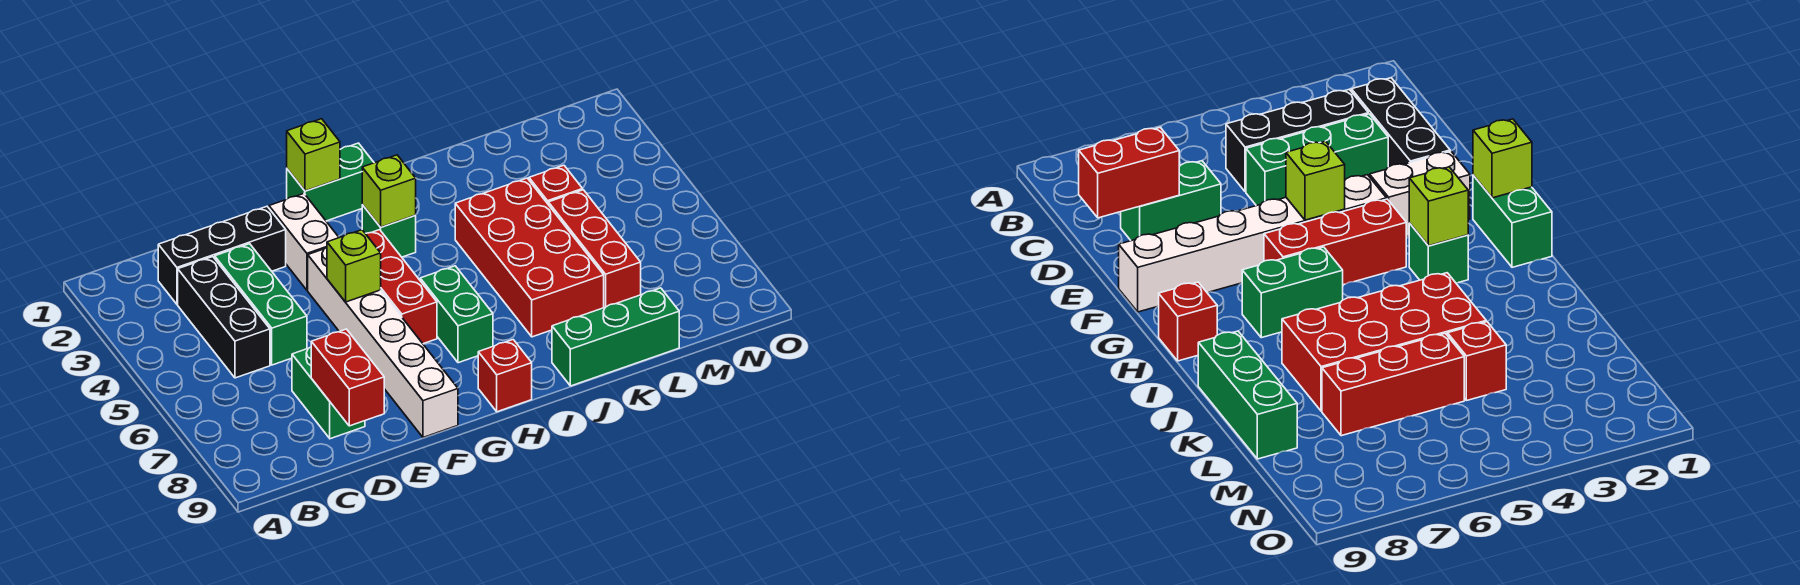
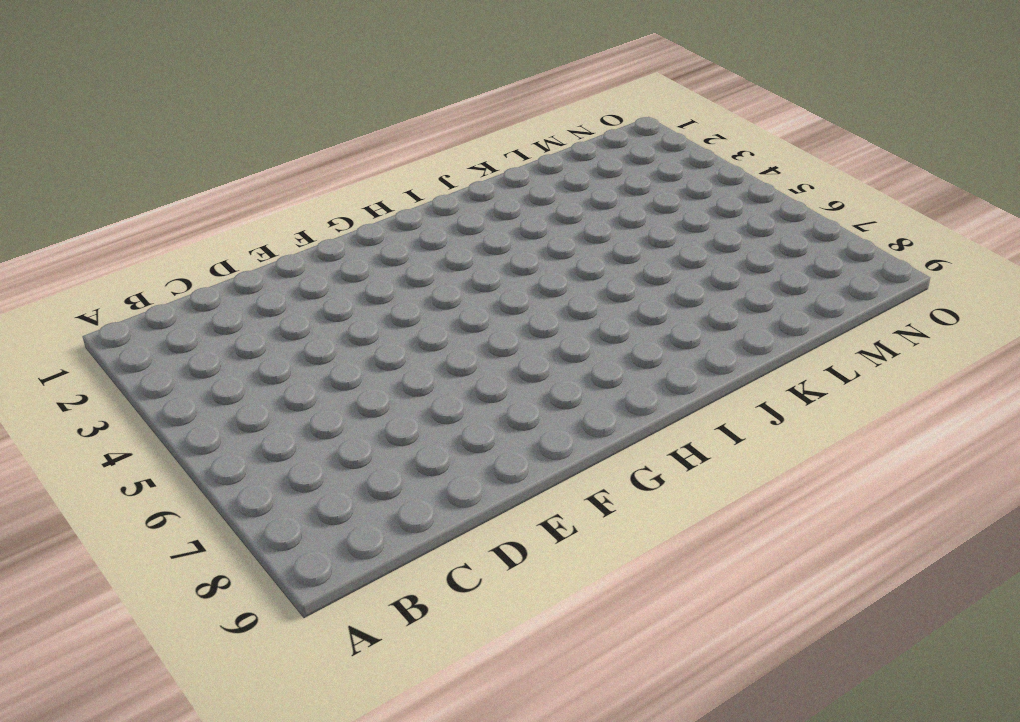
none -> black 1x3 brick [158,206,286,304]
none -> black 1x3 brick [178,257,270,378]
none -> green 1x3 brick [215,244,307,365]

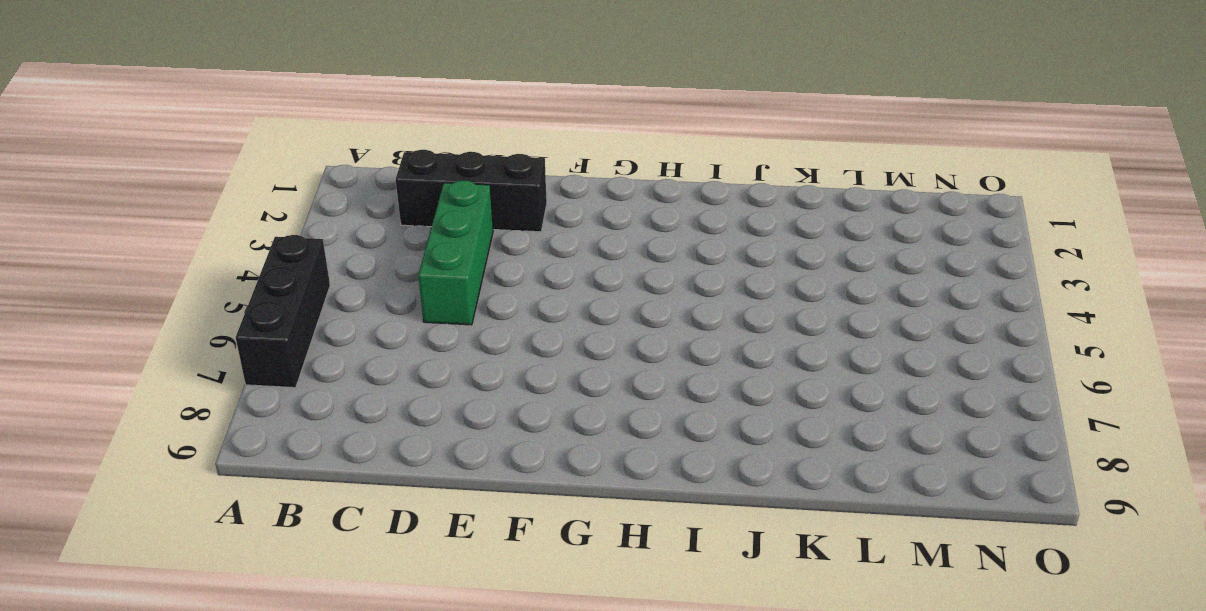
black 1x3 brick [236,235,330,388] -> black 1x3 brick moved to [178,257,270,378]
none -> green 1x2 brick [292,347,365,439]
none -> white 1x2 brick [269,194,339,290]
none -> white 1x6 brick [308,248,458,437]

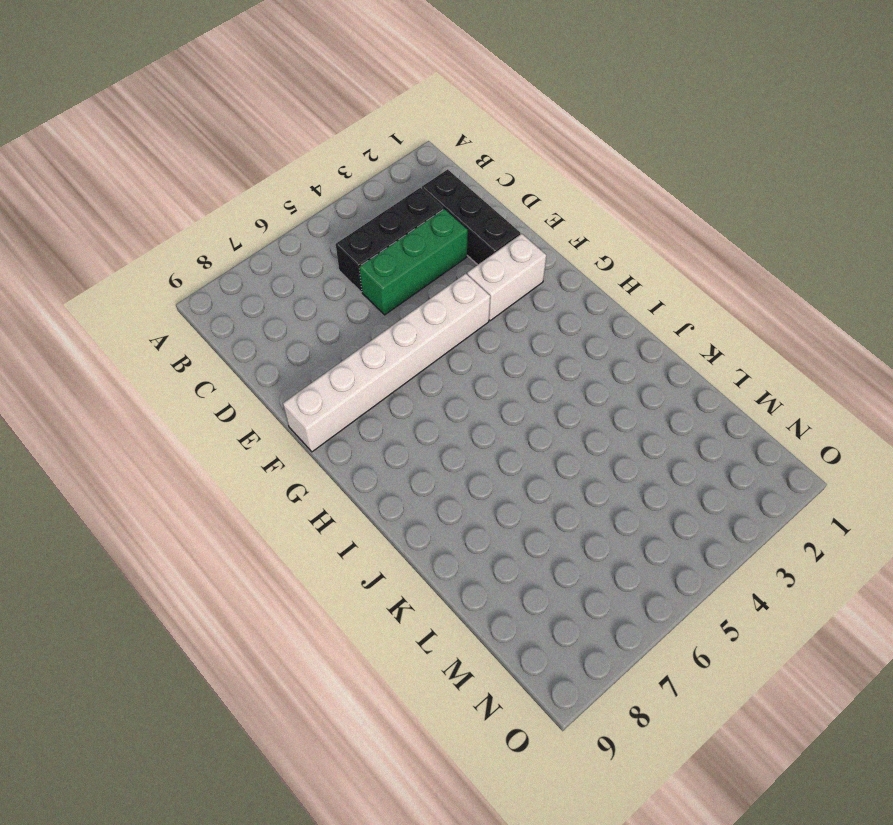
none -> green 1x2 brick [292,347,365,439]
none -> green 1x2 brick [287,143,374,221]
none -> red 1x3 brick [365,230,437,344]

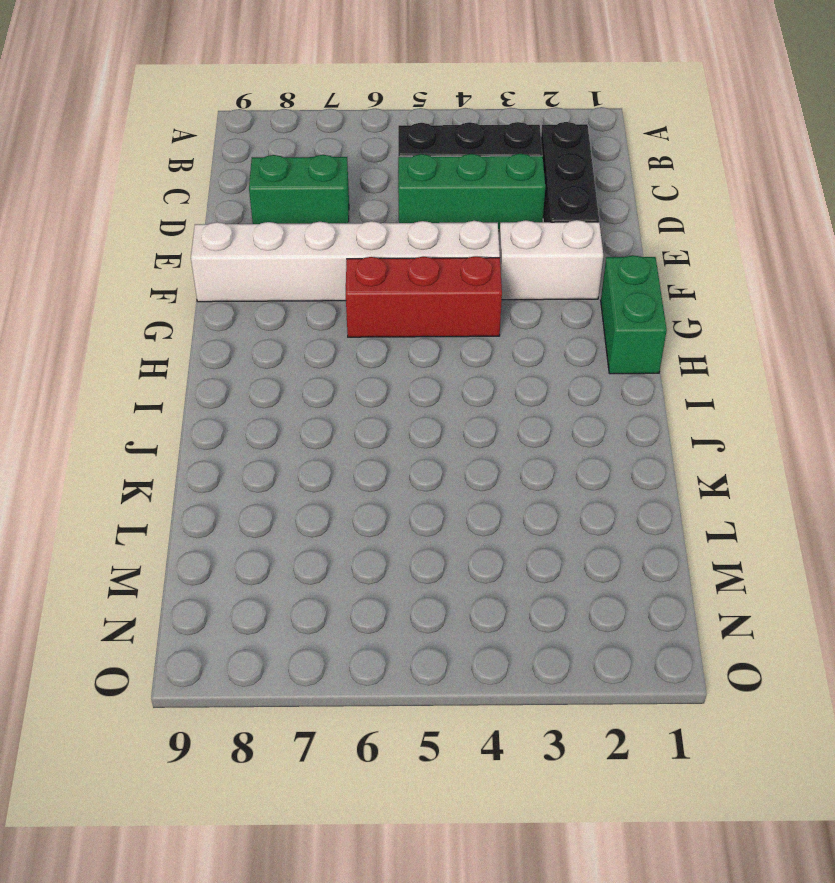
none -> green 1x1 brick [362,205,416,257]
none -> green 1x2 brick [420,266,493,363]
none -> red 1x1 brick [478,340,532,412]

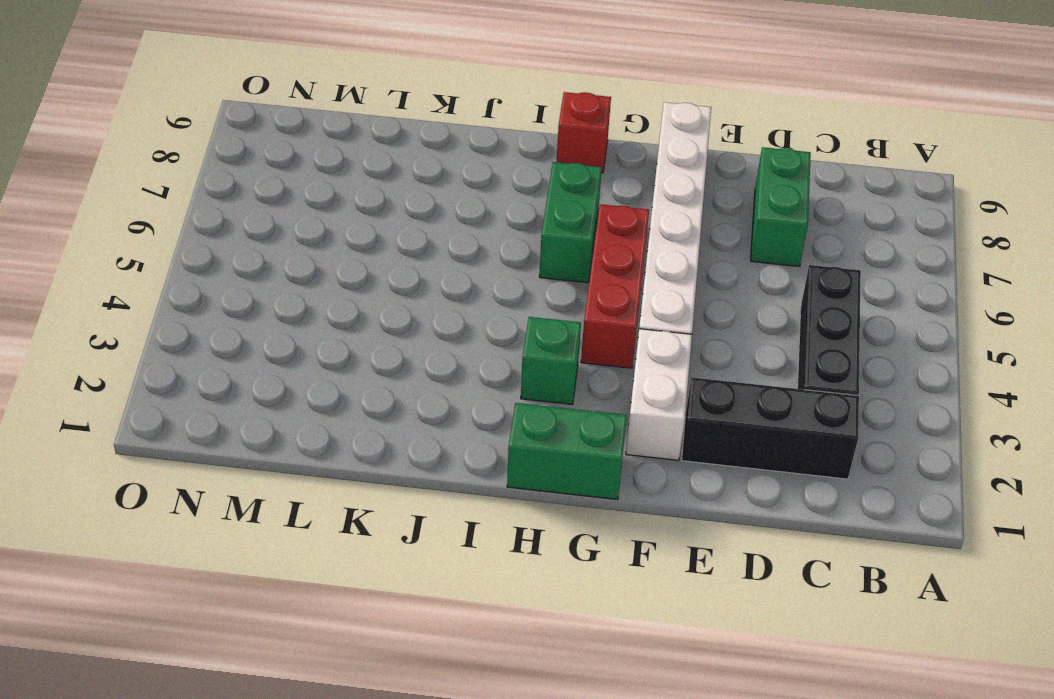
none -> green 1x3 brick [215,244,307,365]
none -> red 2x4 brick [455,178,604,337]
none -> green 1x3 brick [552,288,679,386]

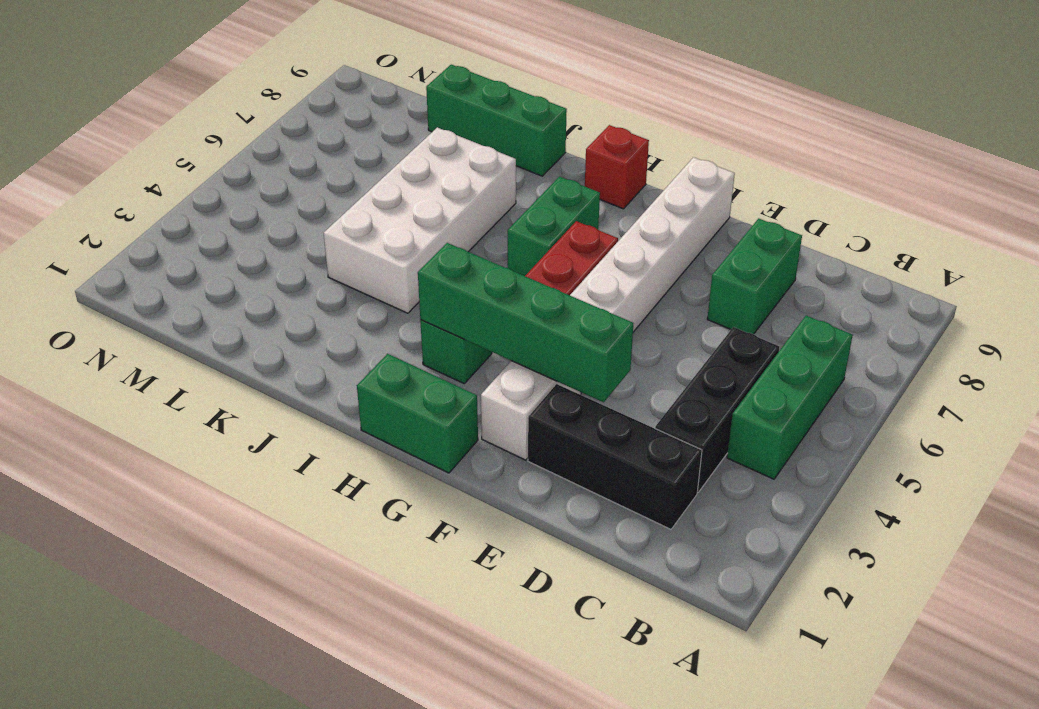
green 1x3 brick [727,316,853,479] -> green 1x3 brick moved to [215,244,307,365]
green 1x4 brick [418,243,633,402] -> lime 1x1 brick [362,155,416,227]
white 2x4 brick [324,127,516,313] -> red 2x4 brick [455,178,604,337]
none -> red 1x1 brick [529,165,583,204]
none -> red 1x3 brick [548,190,641,308]
none -> red 1x2 brick [311,329,384,426]

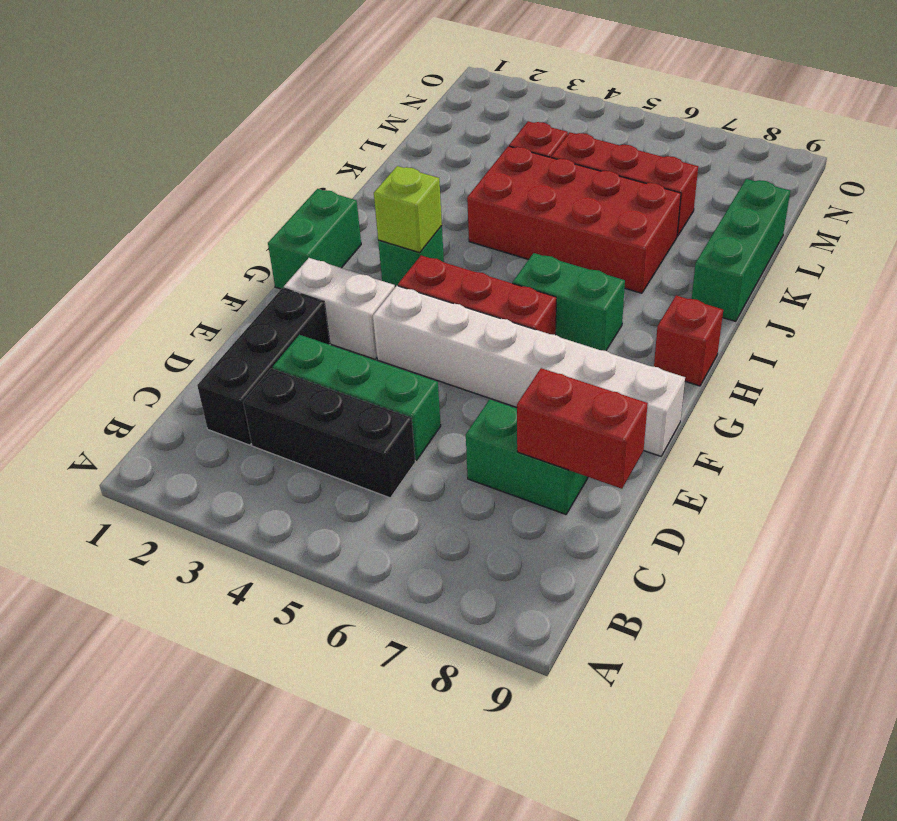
none -> lime 1x1 brick [327,230,381,302]
none -> lime 1x1 brick [287,119,340,191]

